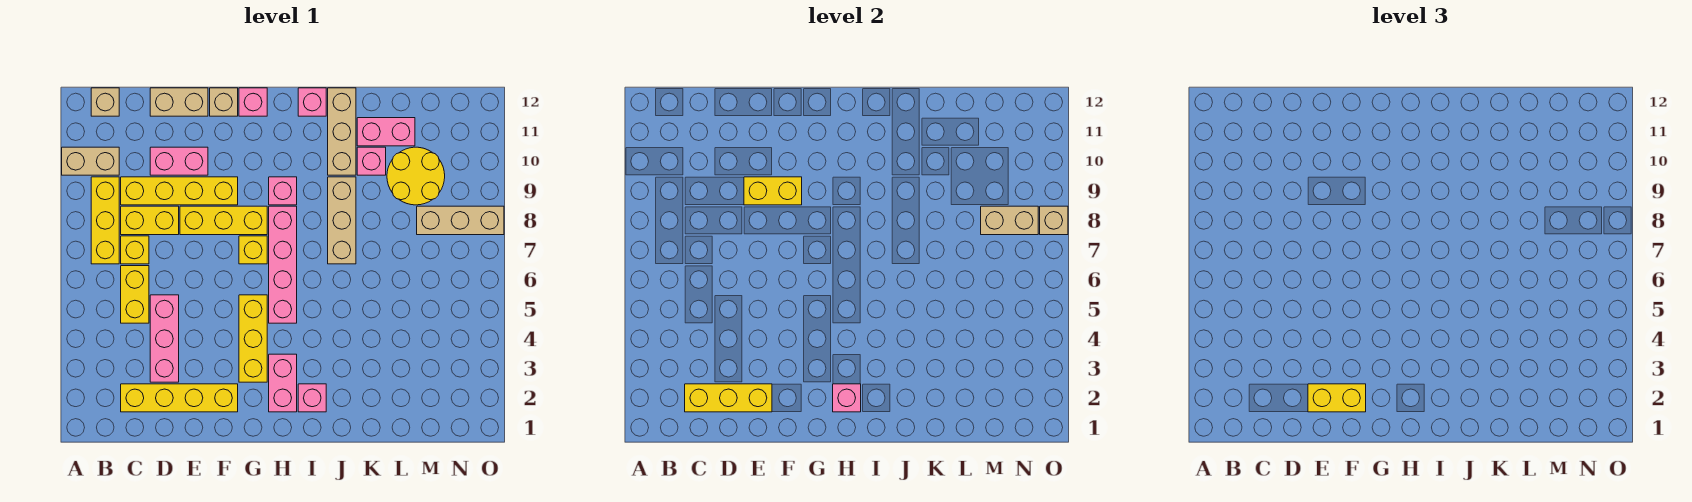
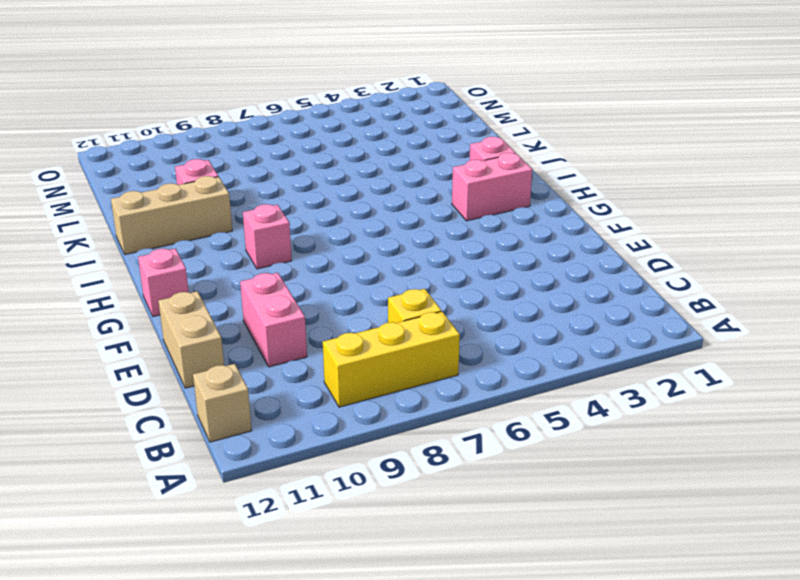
none -> tan 1x2 brick [62,147,119,175]
none -> yellow 1x4 brick [121,384,238,412]
none -> yellow 1x2 brick [121,266,149,323]
none -> yellow 1x2 brick [121,206,179,235]

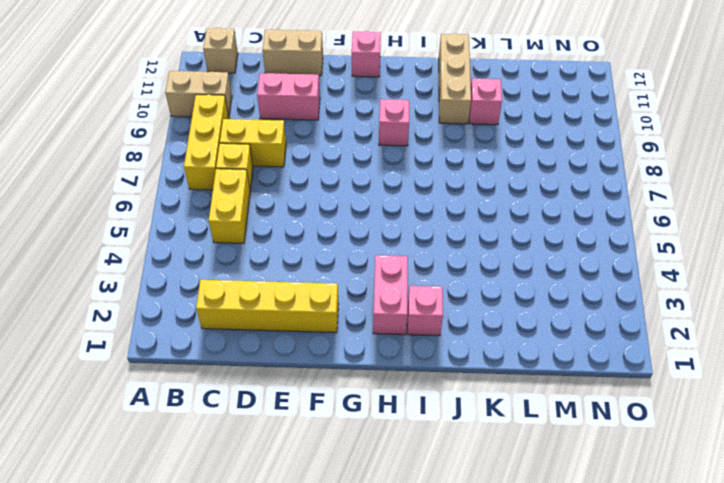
none -> yellow 1x4 brick [121,177,238,205]
none -> pink 1x3 brick [150,295,179,382]
none -> yellow 1x3 brick [180,206,267,235]
none -> tan 1x1 brick [210,88,238,116]

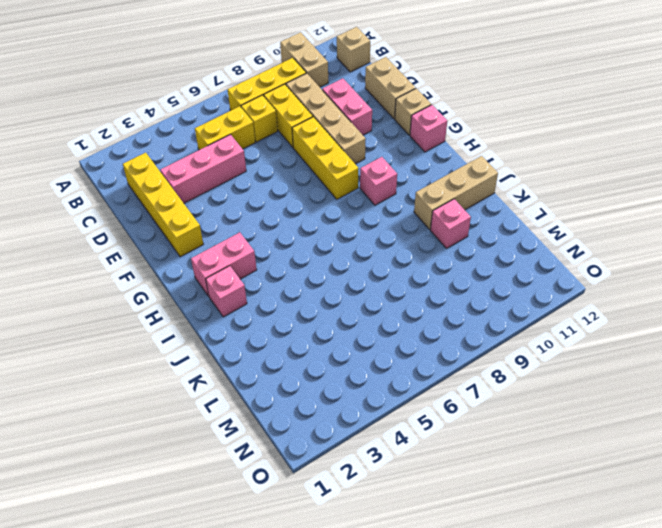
tan 1x4 brick [286,73,366,164] -> yellow 1x4 brick [121,177,238,205]
none -> yellow 1x3 brick [239,295,267,382]
none -> yellow 1x1 brick [239,236,267,264]
none -> pink 1x4 brick [269,206,297,323]
none -> pink 1x1 brick [298,88,326,116]

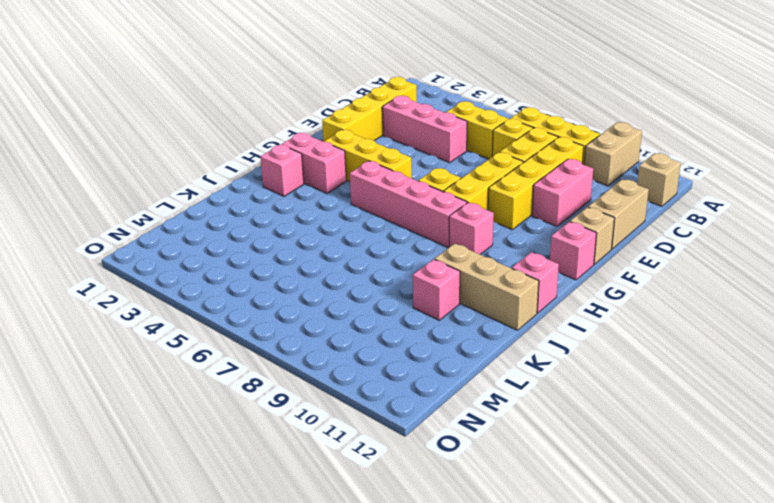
none -> tan 1x3 brick [328,177,356,264]
none -> pink 1x2 brick [357,118,415,146]
none -> yellow 2x2 round brick [387,147,445,205]
none -> tan 1x3 brick [417,206,504,235]

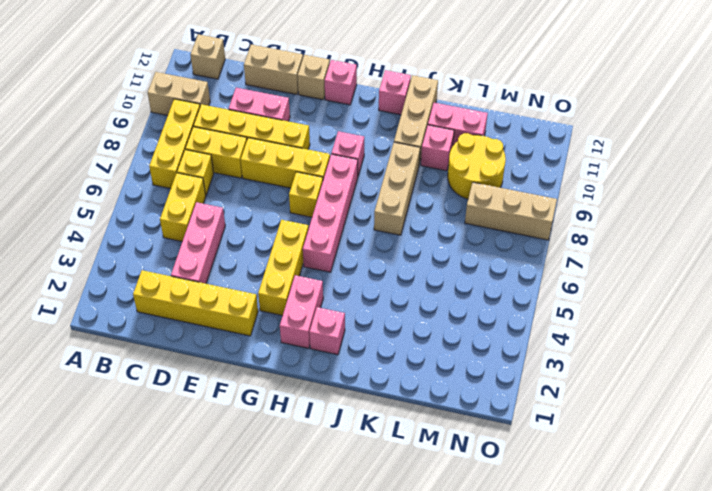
none -> yellow 1x3 brick [685,384,772,412]
none -> yellow 1x2 brick [744,177,802,205]
none -> pink 1x1 brick [833,384,861,412]
none -> tan 1x2 brick [981,206,1038,235]

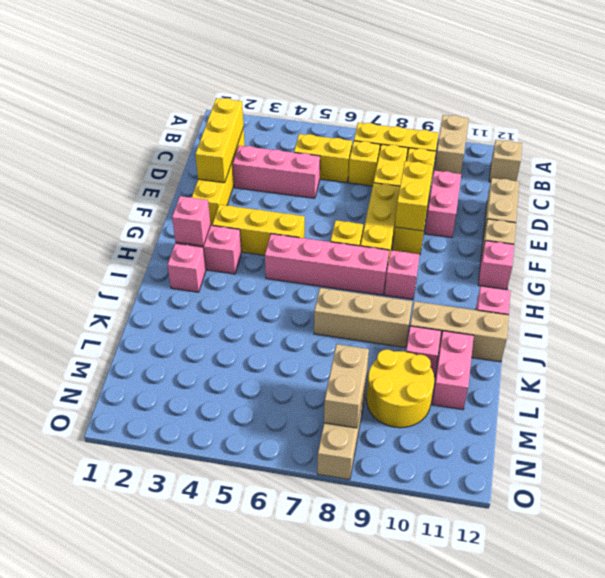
none -> tan 1x1 brick [1040,206,1068,235]
none -> yellow 1x2 brick [1308,384,1366,412]

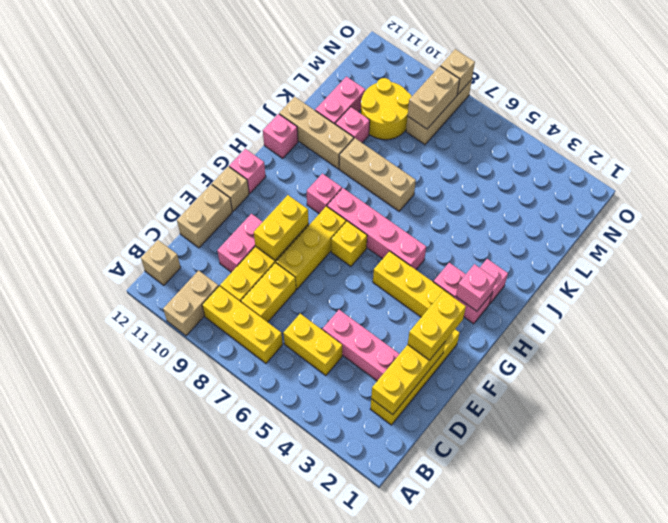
none -> yellow 1x1 brick [121,236,149,264]

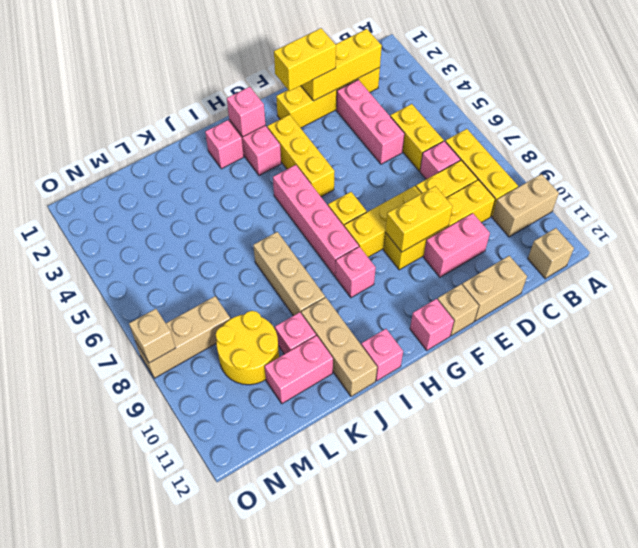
pink 1x1 brick [420,141,460,179] -> yellow 1x1 brick [121,236,149,264]
none -> tan 1x2 brick [981,206,1038,235]

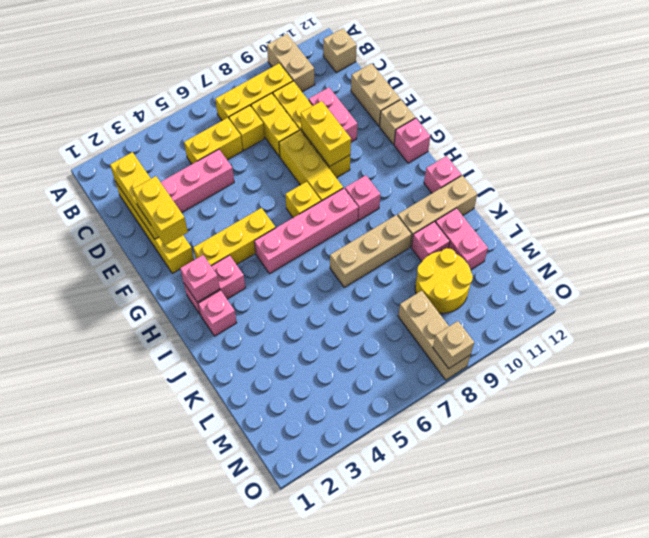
none -> tan 1x2 brick [981,206,1038,235]

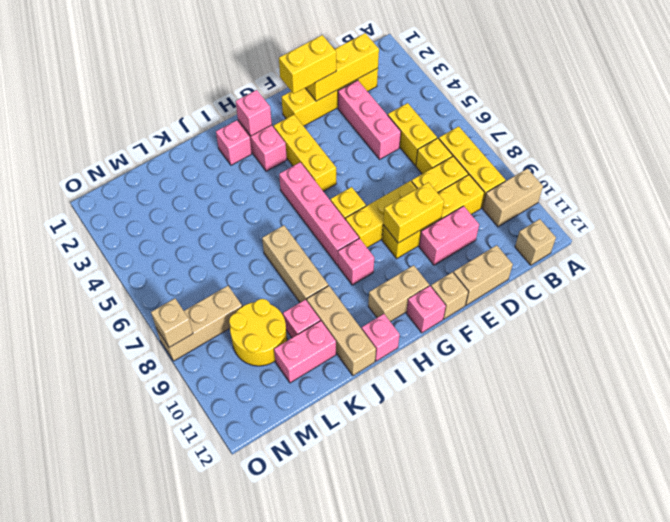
tan 1x2 brick [368,265,429,322] -> tan 1x2 brick moved to [981,206,1038,235]

